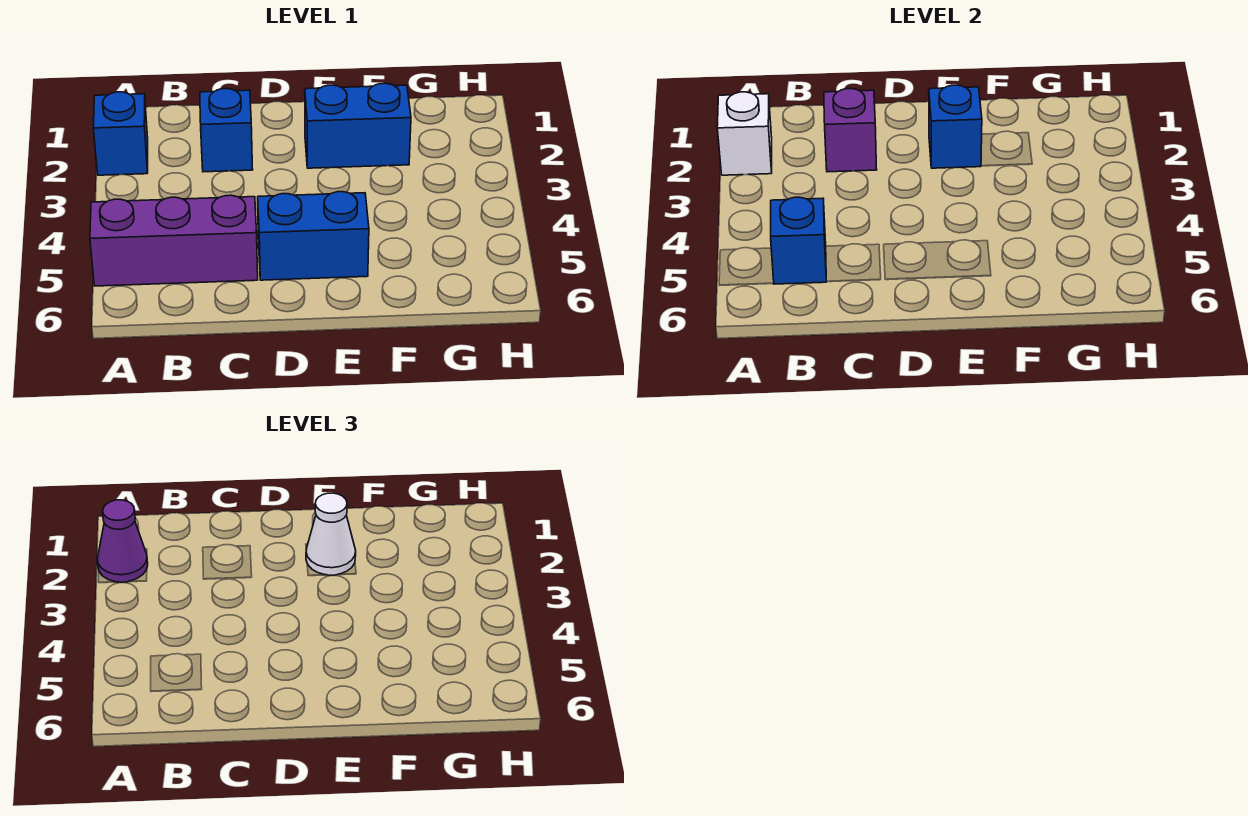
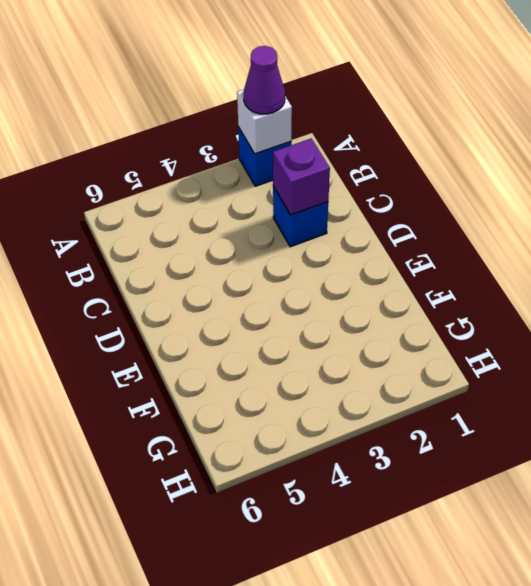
none -> purple 1x3 brick [90,195,258,286]
none -> blue 1x2 brick [258,192,369,280]

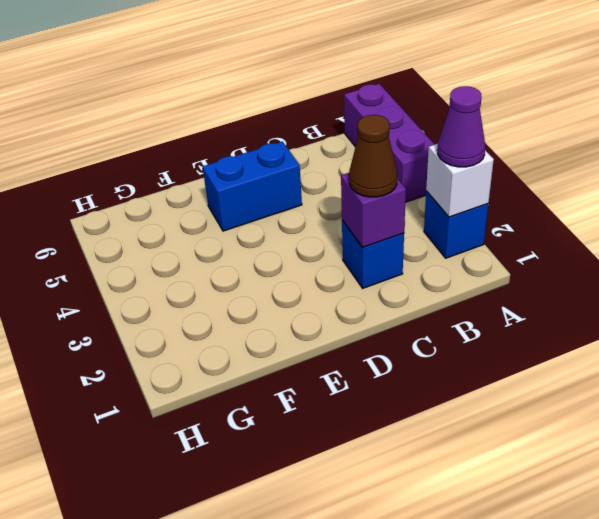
purple 1x3 brick [344,84,435,202] -> purple 1x3 brick turned to [90,195,258,286]
brown 1x1 cone [349,115,397,197] -> none
none -> blue 1x2 brick [305,83,411,168]
none -> blue 1x1 brick [771,197,827,284]

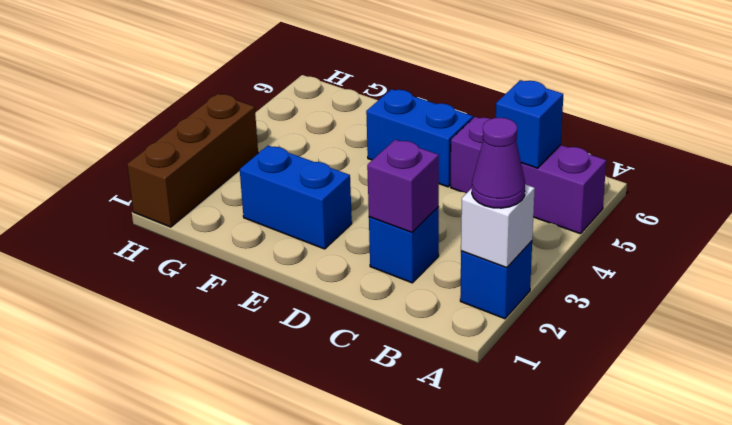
brown 1x3 brick [127,94,258,227] -> none
none -> blue 1x1 brick [929,85,982,168]
none -> white 1x1 cone [306,493,356,575]

